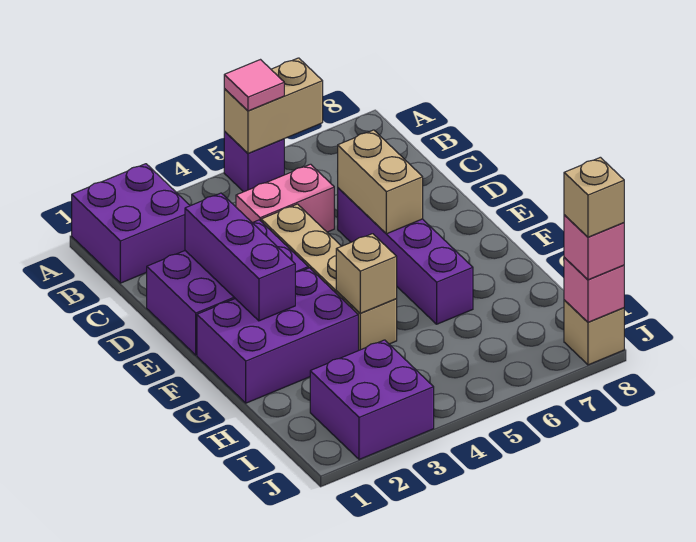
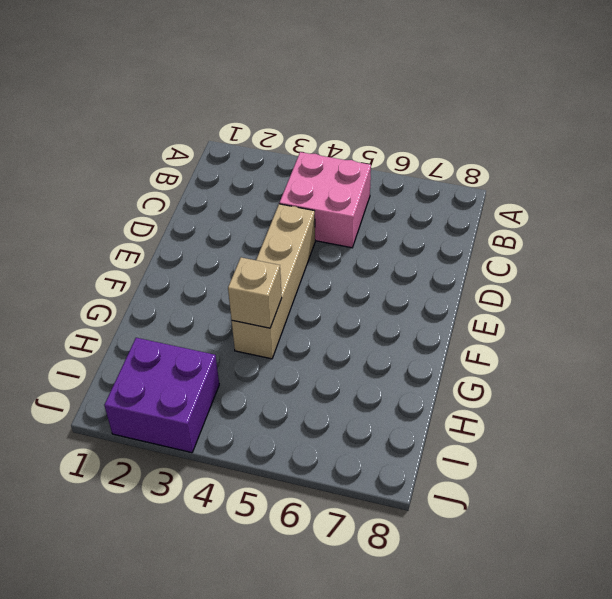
pink 2x2 brick [279,152,371,248] -> pink 1x2 brick [236,164,334,232]
none -> purple 2x2 brick [72,164,190,283]
none -> purple 1x1 brick [224,131,284,192]
none -> purple 2x3 brick [147,220,308,355]

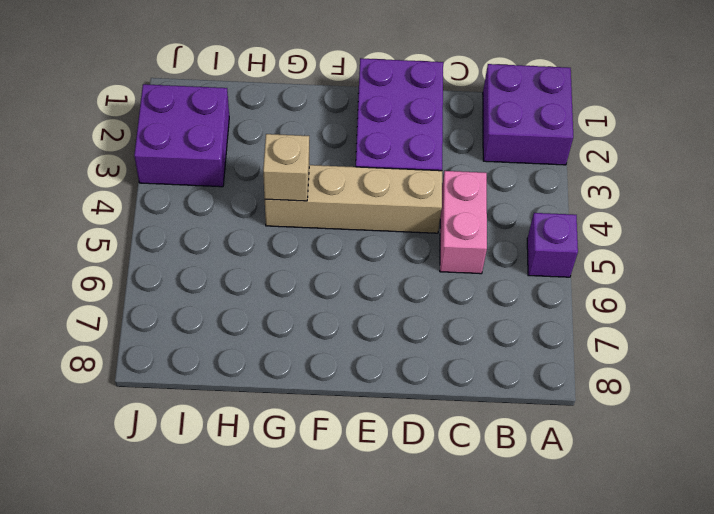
none -> purple 1x4 brick [338,188,473,324]
none -> purple 2x3 brick [197,268,358,403]
none -> tan 1x1 brick [564,300,624,365]

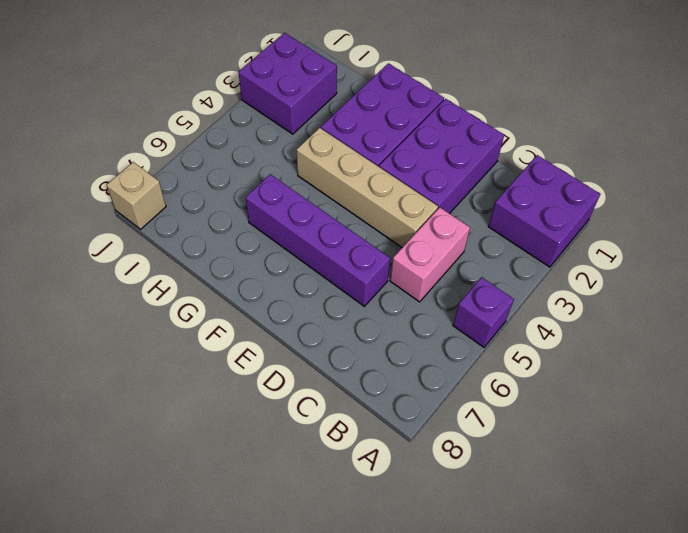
none -> tan 1x2 brick [224,58,323,153]
none -> purple 1x3 brick [185,193,295,321]
none -> tan 1x2 brick [338,130,423,234]

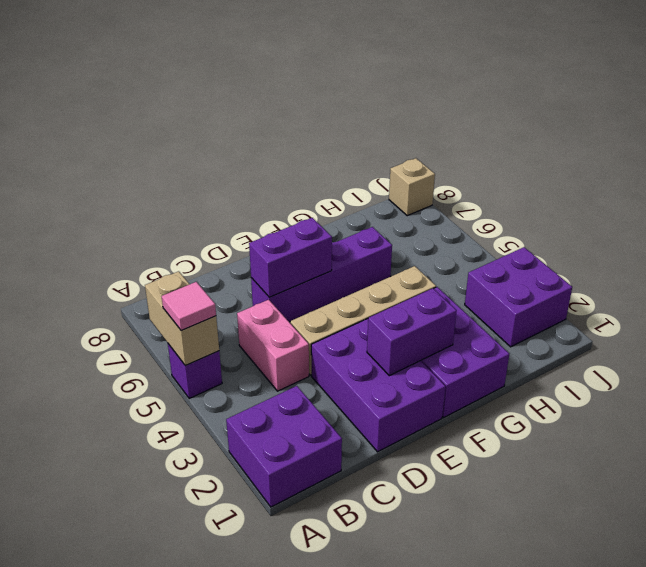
purple 1x2 brick [249,218,332,297] -> tan 1x2 brick [338,130,423,234]
purple 1x2 brick [367,288,457,376] -> purple 1x3 brick [185,193,295,321]
none -> tan 1x1 brick [336,234,397,313]
none -> pink 1x1 brick [564,258,624,322]
none -> pink 1x1 brick [564,215,624,280]

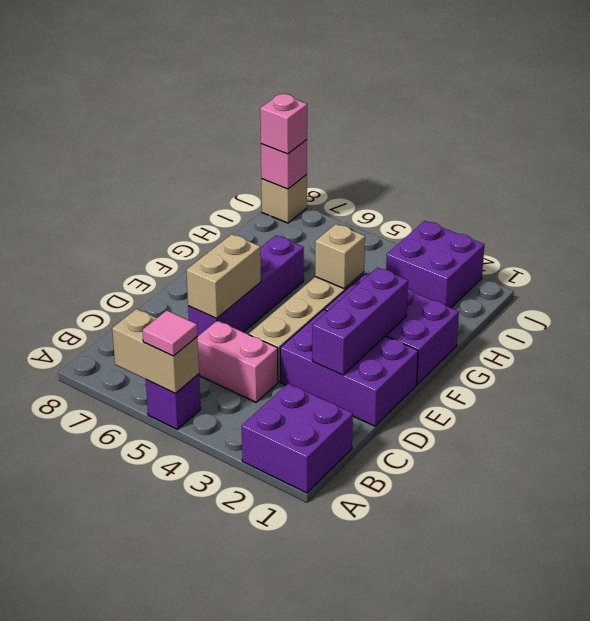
none -> tan 1x1 brick [564,157,624,237]

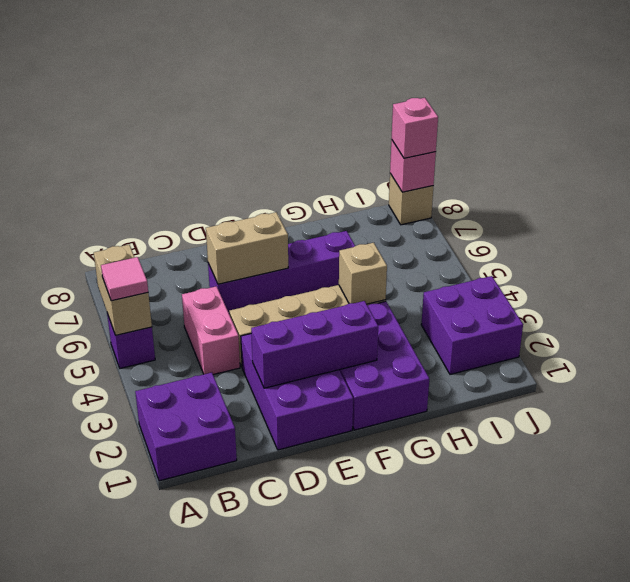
none -> tan 1x1 brick [564,157,624,237]

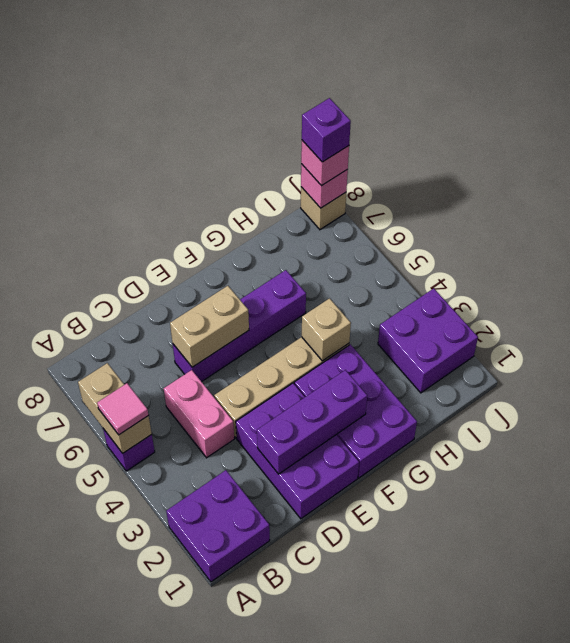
purple 1x1 brick [302,98,351,162] -> tan 1x1 brick [564,157,624,237]

